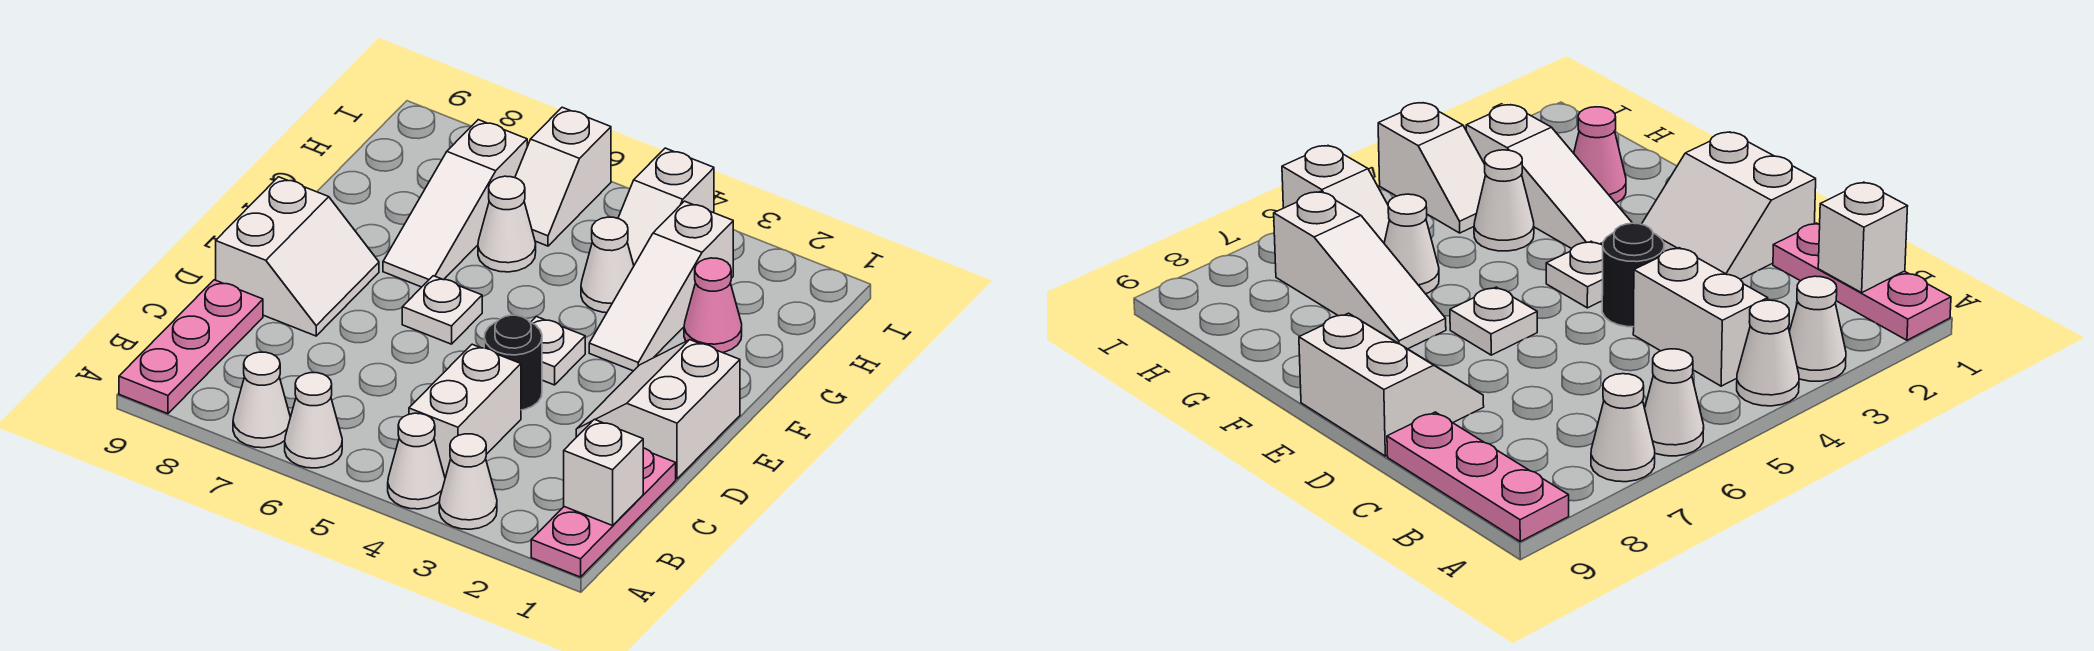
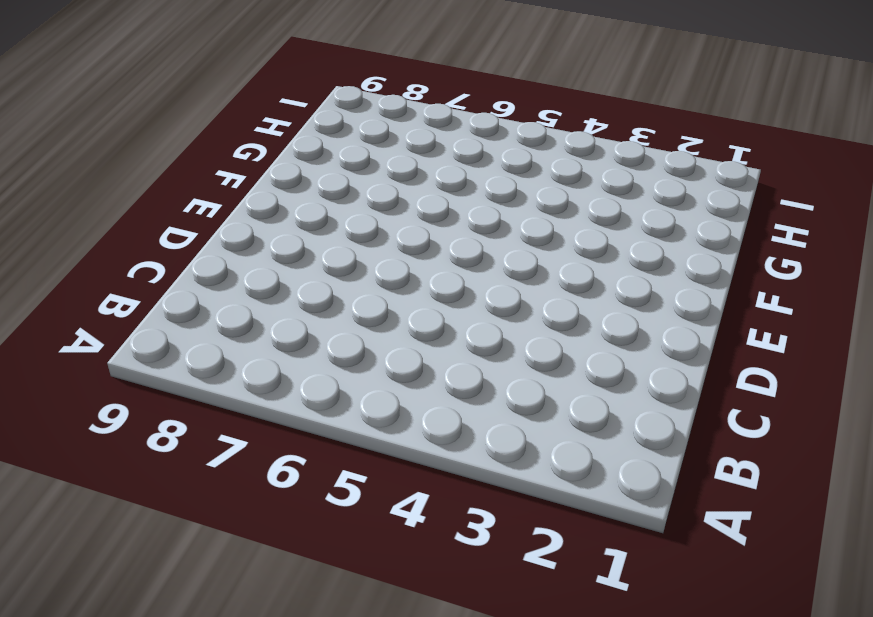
none -> pink 1x3 plate [531,448,676,577]
none -> white 1x1 cone [439,434,497,529]
none -> white 1x1 cone [388,413,445,509]

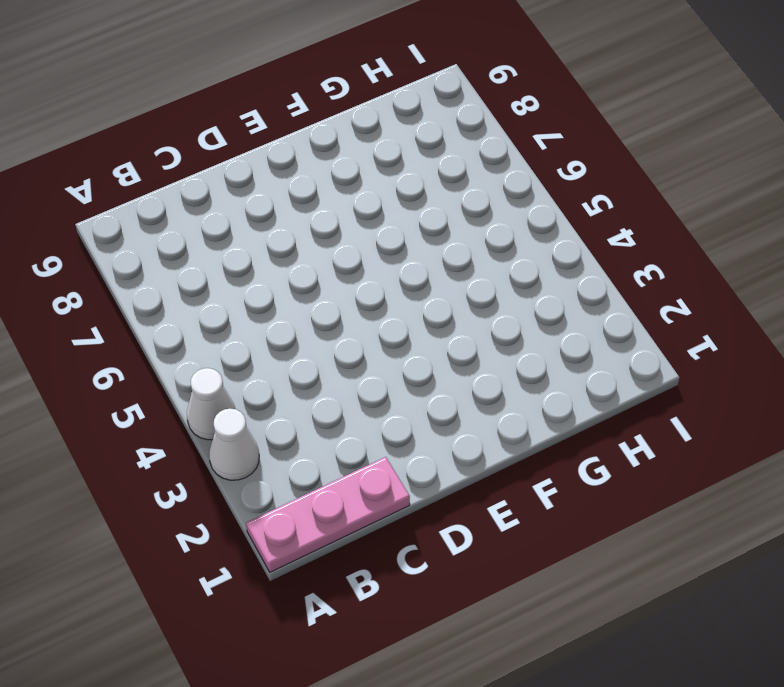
none -> white 1x1 cone [285,373,342,468]
none -> white 1x1 cone [233,352,290,448]
none -> pink 1x3 plate [119,280,263,414]

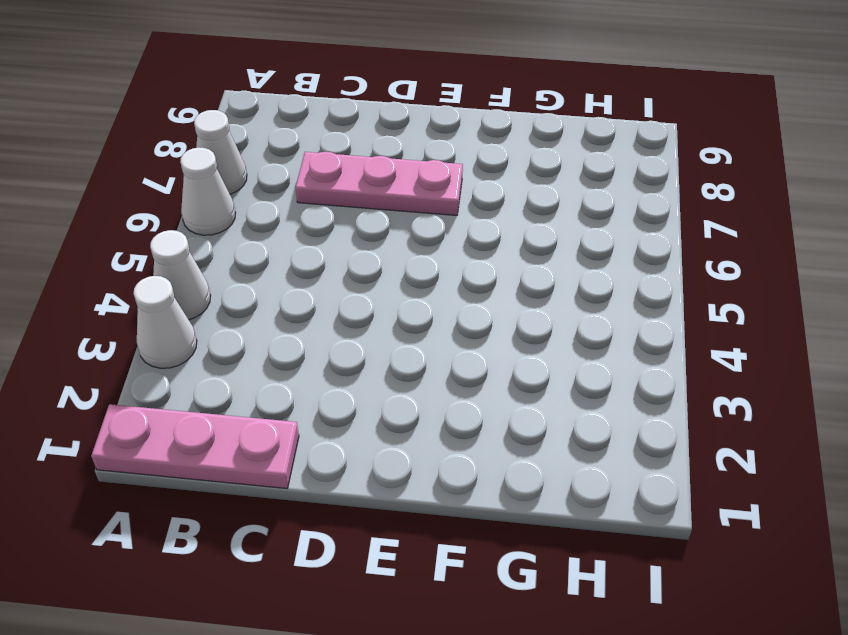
pink 1x3 plate [296,152,463,216] -> pink 1x3 plate moved to [119,280,263,414]
none -> white 1x2 brick [409,344,521,478]
none -> white 2x2 slope [576,340,740,479]
none -> black 1x1 round brick [484,315,542,410]

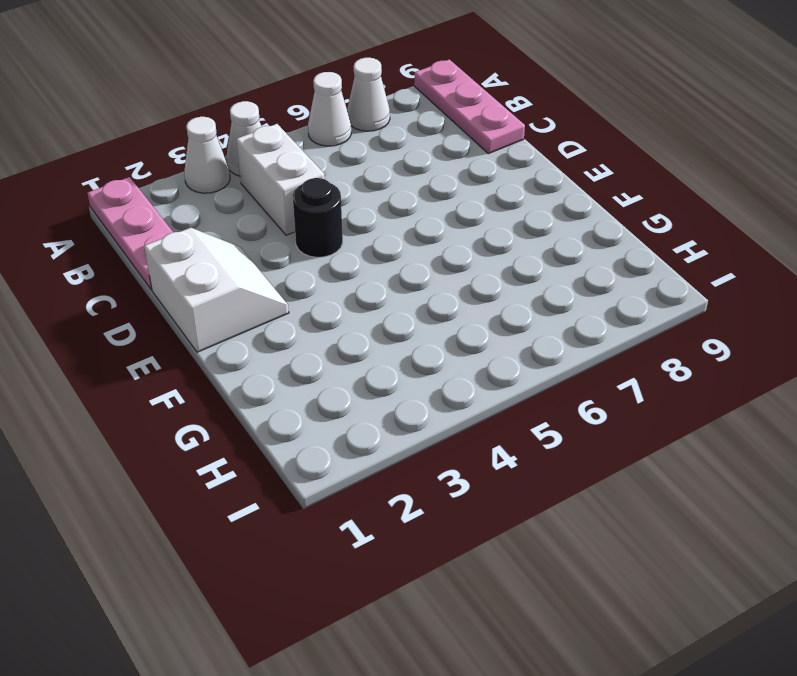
none -> white 2x2 slope [216,177,379,336]
none -> white 1x1 plate [531,317,585,385]
none -> white 1x1 plate [402,276,482,344]

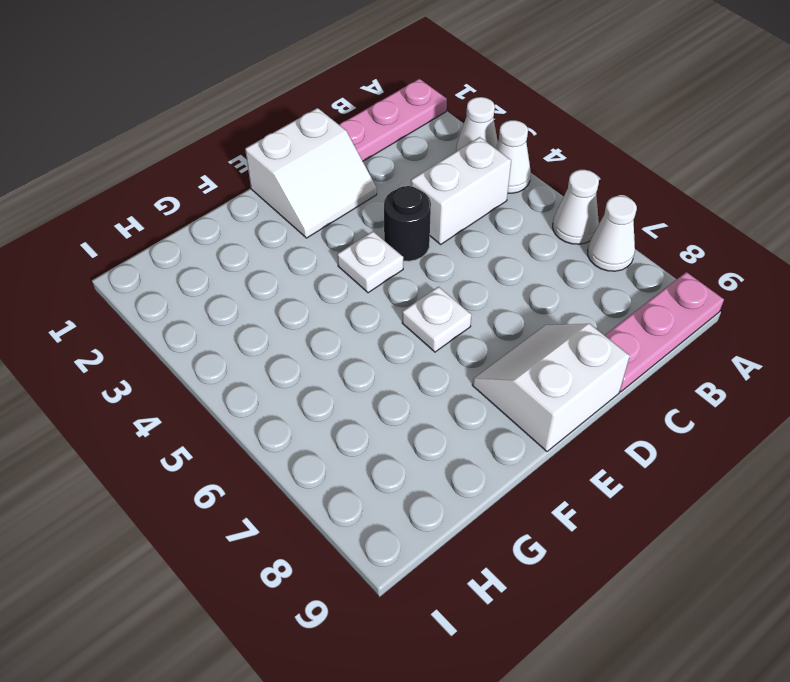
none -> white 1x3 slope [589,201,733,371]
none -> white 1x3 slope [383,120,527,287]
none -> pink 1x1 cone [684,258,742,353]

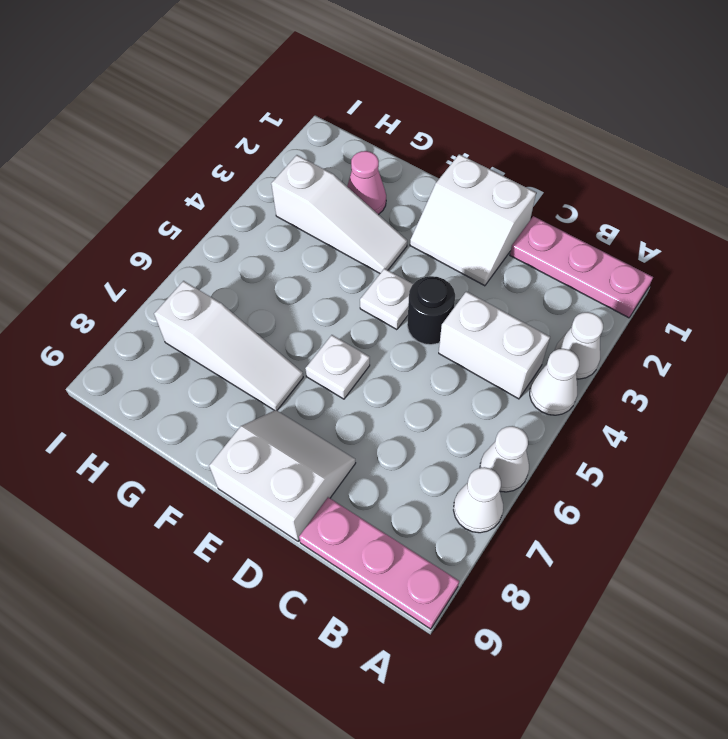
none -> white 1x1 cone [581,217,634,313]
none -> white 1x1 cone [478,176,536,272]
none -> white 1x2 slope [618,148,714,265]

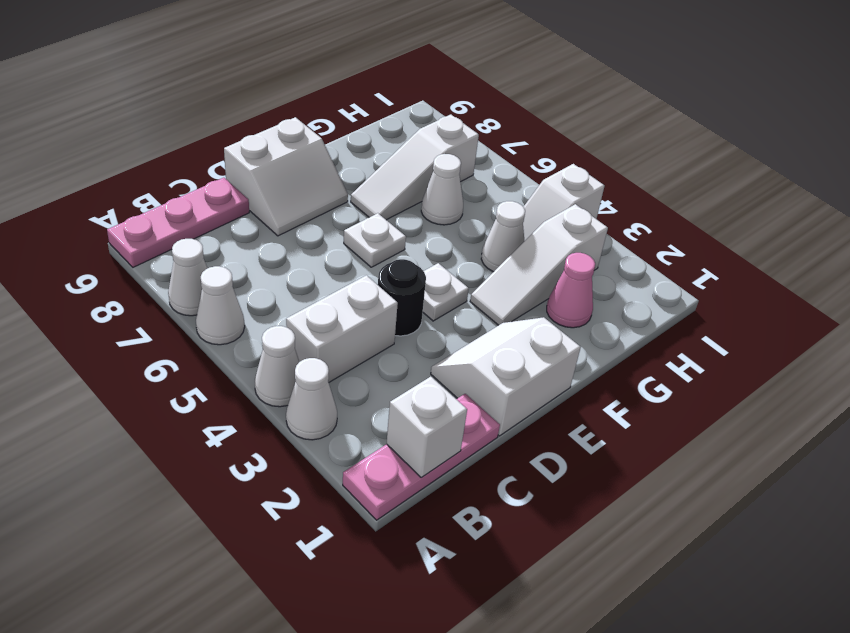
none -> white 1x2 slope [515,107,611,246]

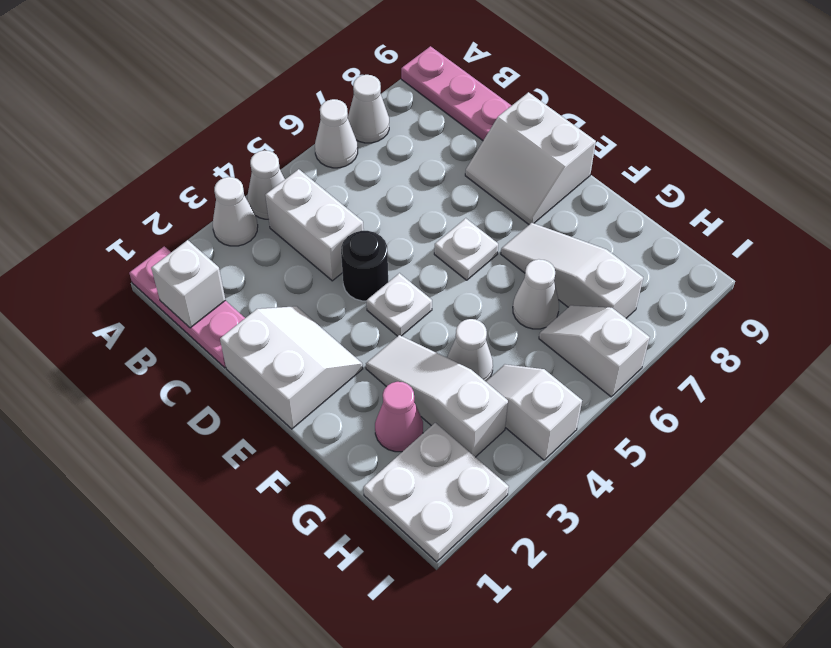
white 2x2 plate [363,423,509,562] -> none

